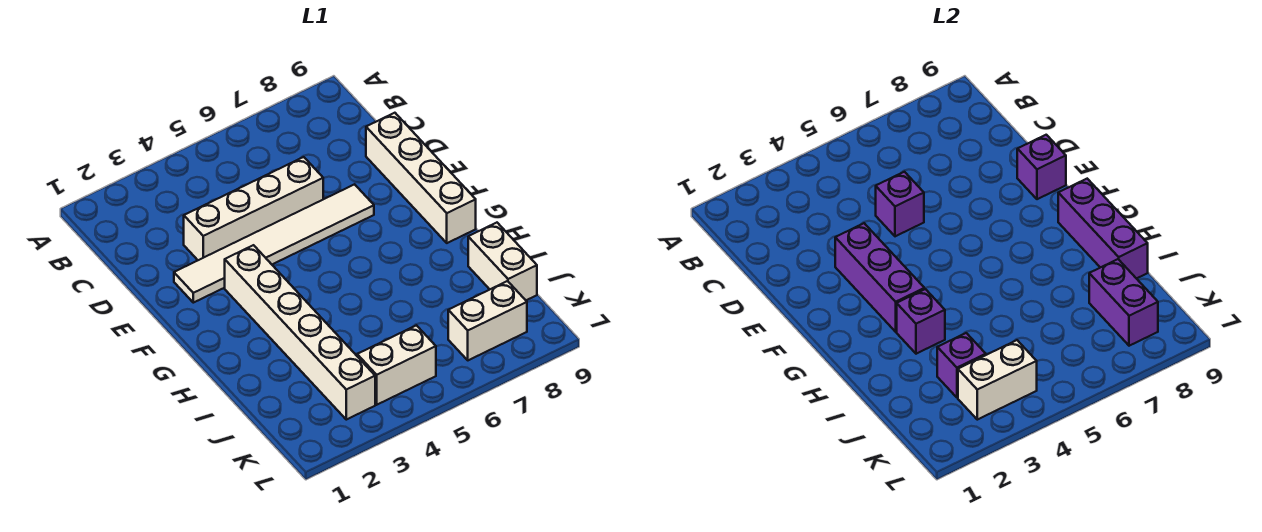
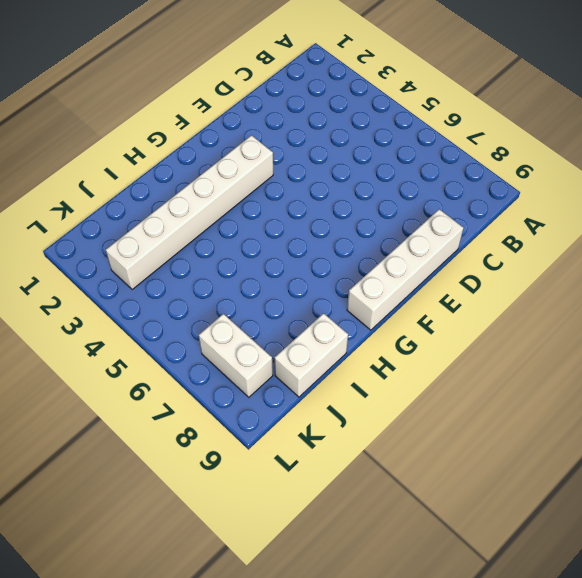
none -> white 1x4 brick [184,157,323,260]
none -> white 1x6 tile [174,184,374,303]
none -> white 1x2 brick [357,325,436,405]

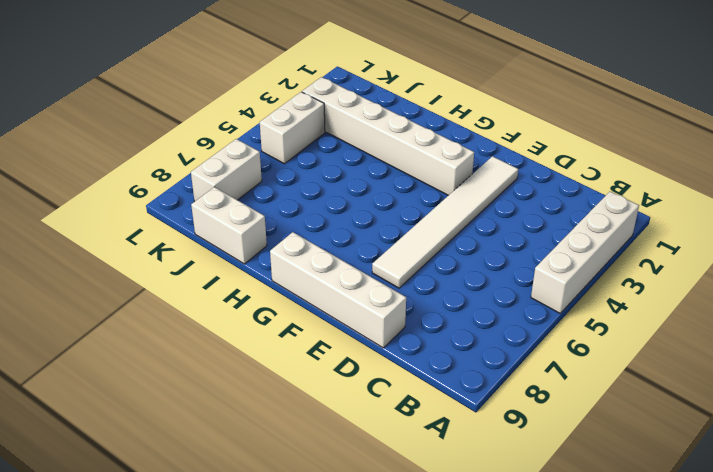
white 1x4 brick [531,192,639,313] -> white 1x4 brick moved to [184,157,323,260]
none -> purple 1x1 brick [876,172,924,236]
none -> purple 1x3 brick [835,223,924,332]
none -> purple 1x1 brick [1017,135,1066,199]

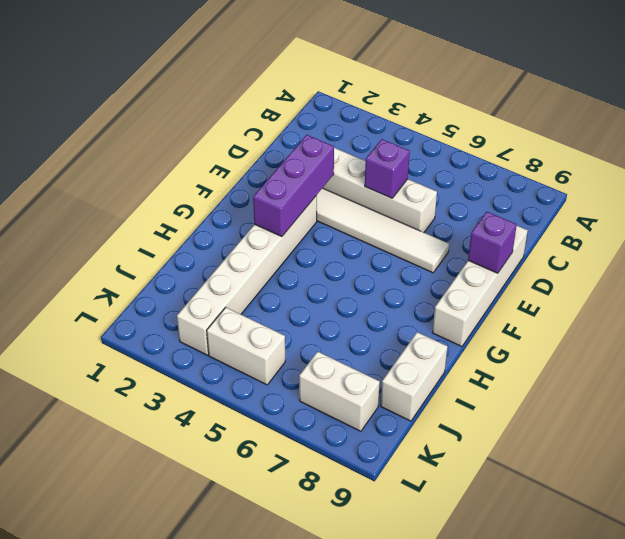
none -> purple 1x3 brick [1058,179,1148,279]
none -> purple 1x1 brick [897,289,945,354]
none -> purple 1x1 brick [937,333,986,398]

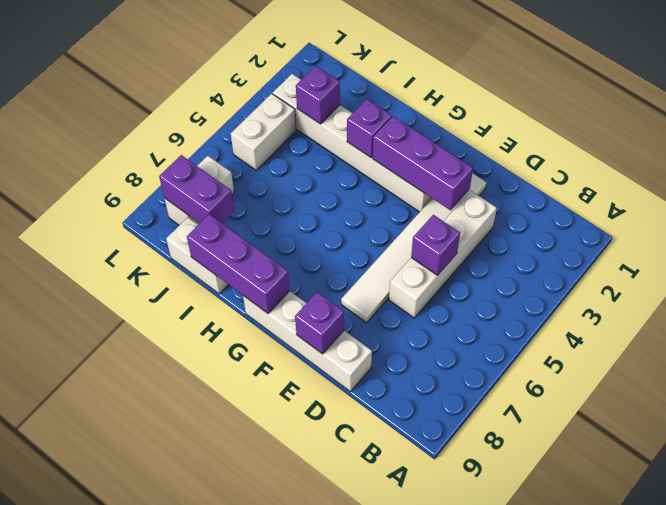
none -> white 1x2 brick [958,340,1037,420]

